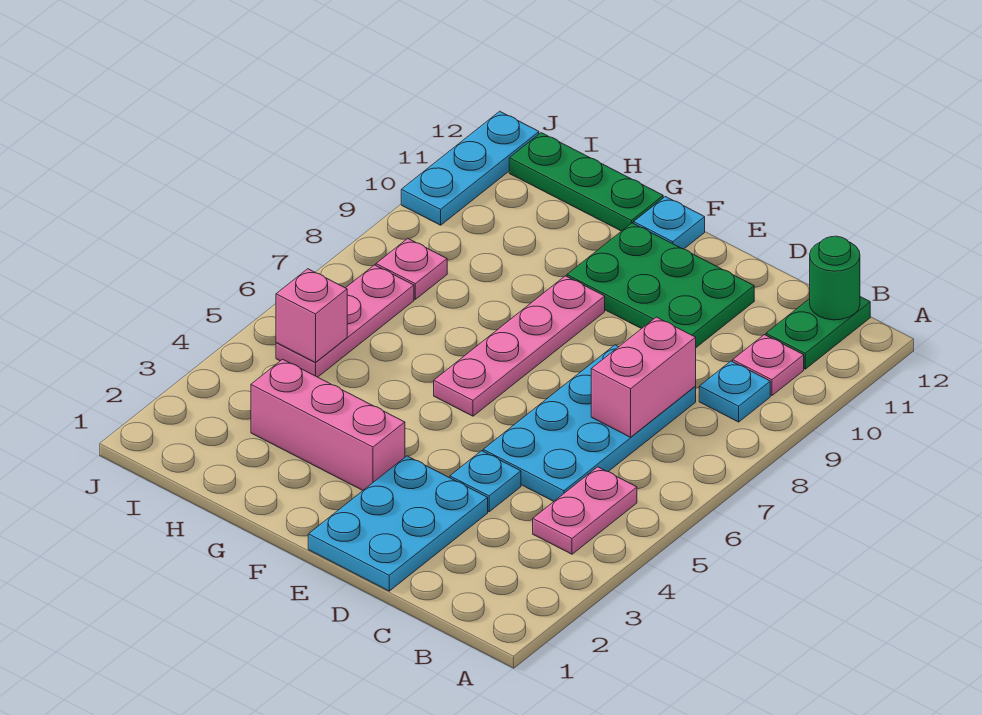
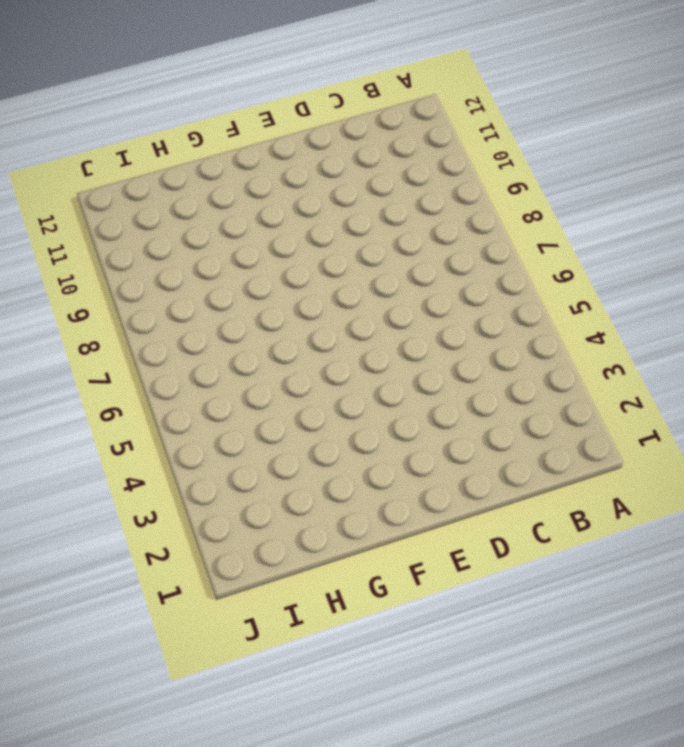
none -> pink 1x2 plate [533,467,637,554]
none -> cyan 1x1 plate [699,361,770,422]
none -> pink 1x1 plate [732,335,804,395]

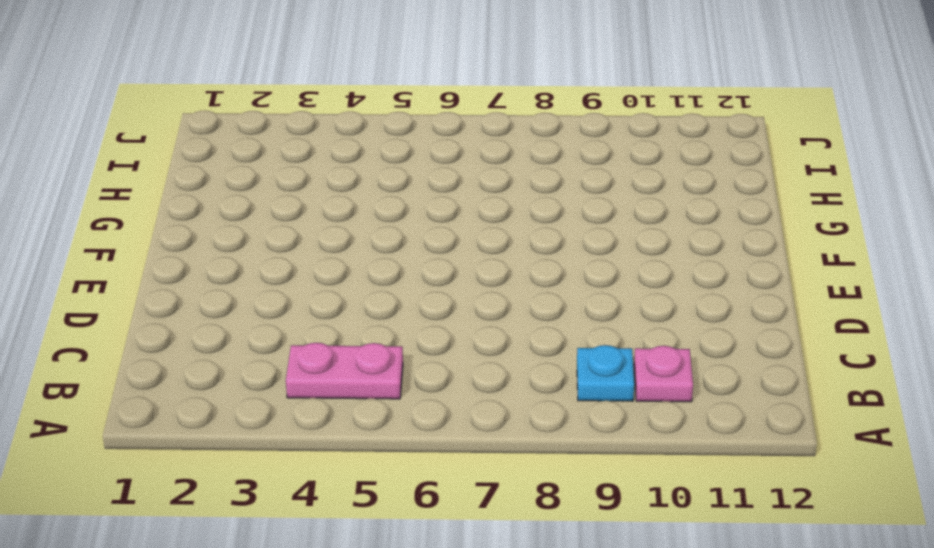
none -> green 1x2 plate [766,297,870,369]
none -> cyan 2x4 plate [483,345,696,501]
none -> cyan 2x3 plate [308,456,488,591]

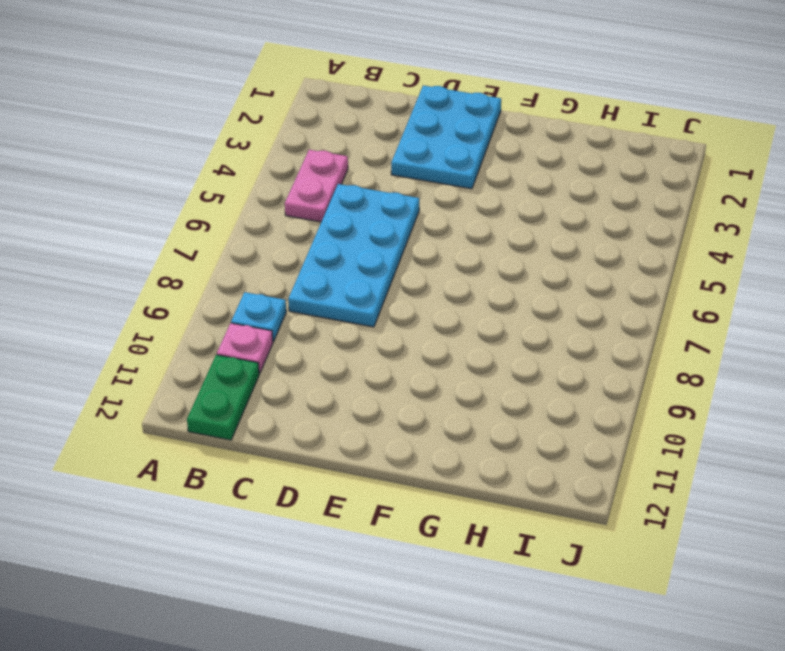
none -> cyan 1x1 plate [450,451,521,512]
none -> green 2x3 plate [567,223,754,347]
none -> pink 1x3 brick [251,359,405,490]

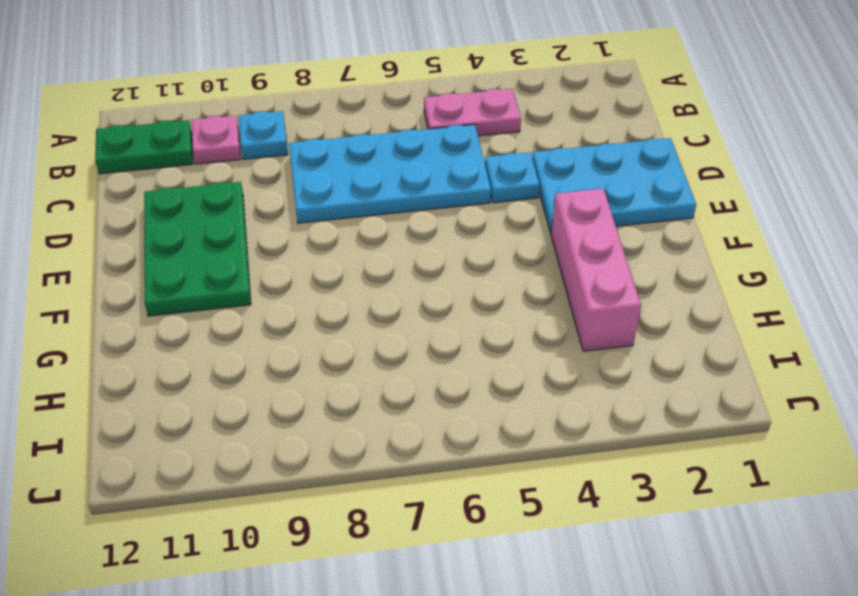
none -> pink 1x4 plate [434,276,605,416]
none -> cyan 1x1 plate [634,197,705,249]
none -> green 1x3 plate [509,133,663,231]

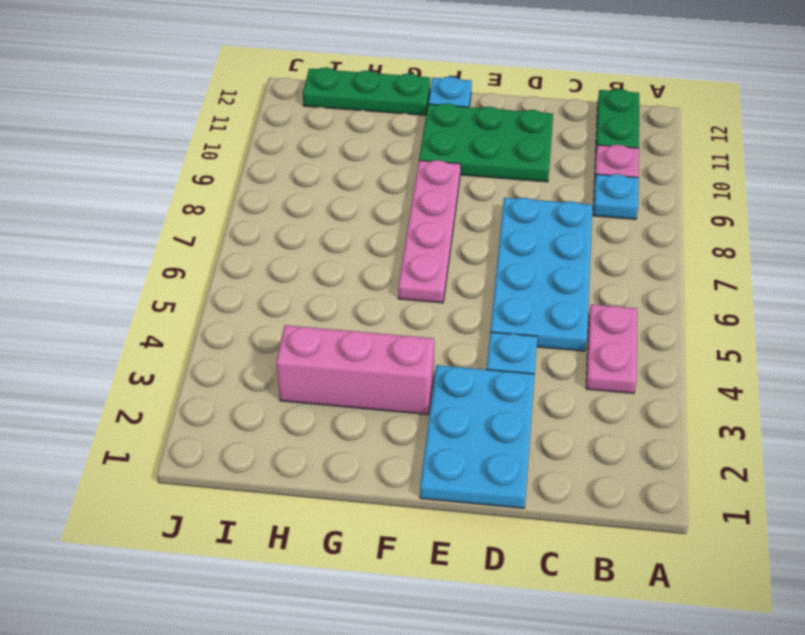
none -> pink 1x3 plate [276,265,414,377]
none -> pink 1x1 plate [376,239,447,299]
none -> cyan 1x3 plate [401,111,539,225]

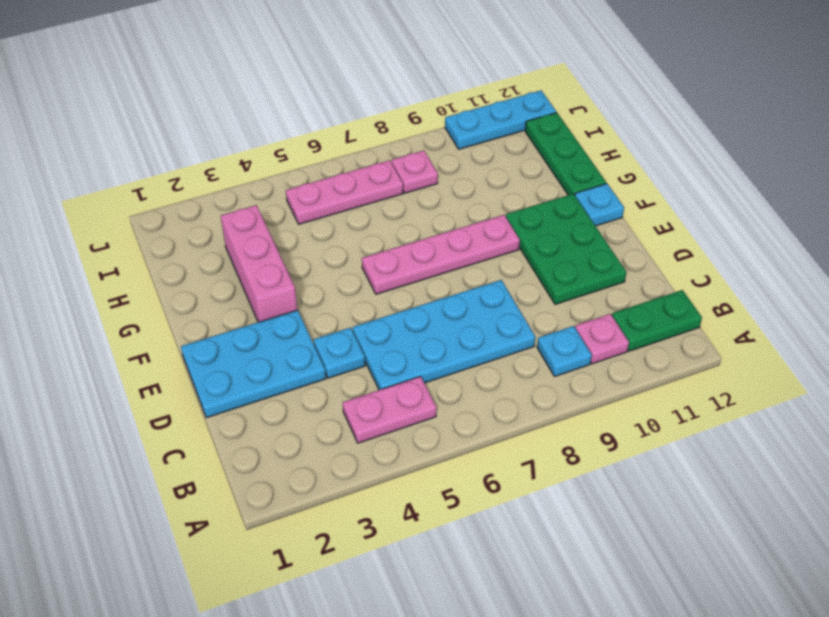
none -> green 1x1 round brick [809,236,860,320]
none -> pink 1x2 brick [591,317,696,437]
none -> pink 1x1 brick [276,269,347,363]

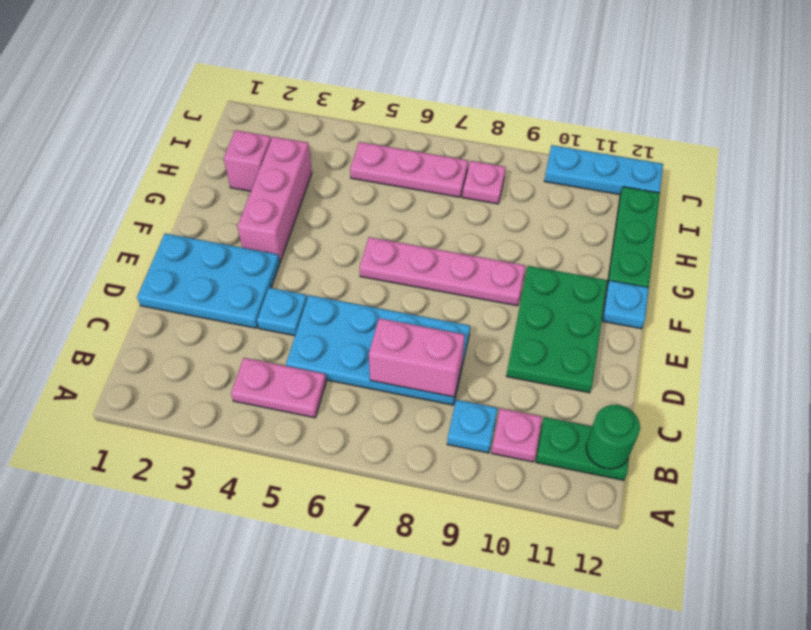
pink 1x1 brick [224,130,271,191] -> pink 1x1 brick moved to [276,269,347,363]

